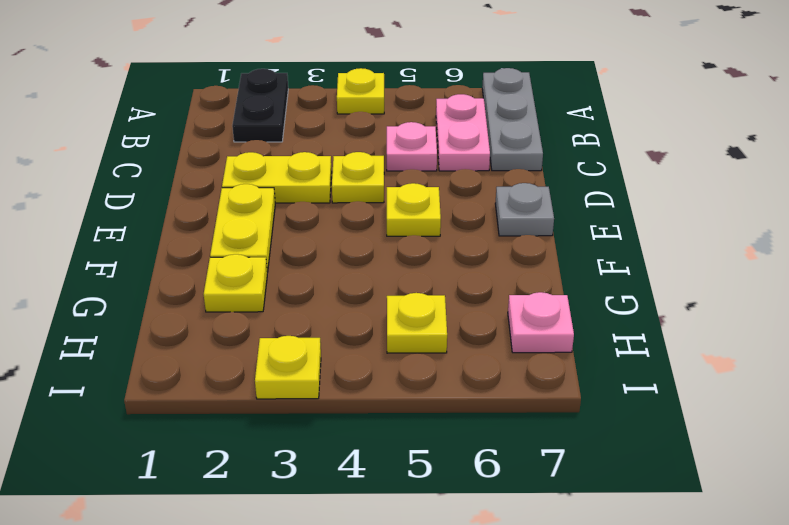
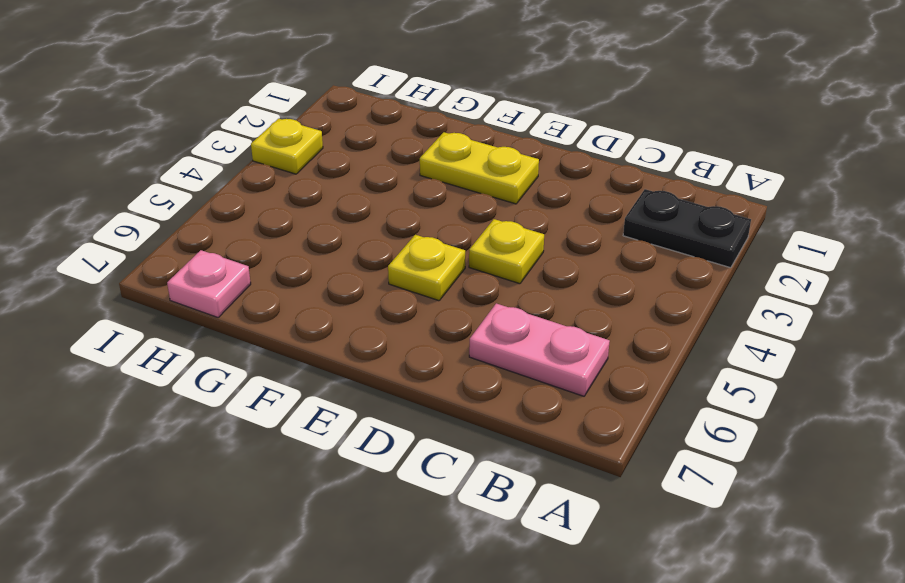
none -> yellow 1x1 plate [337,68,384,114]
none -> grey 1x3 plate [482,68,543,171]
none -> pink 1x1 plate [387,122,437,171]

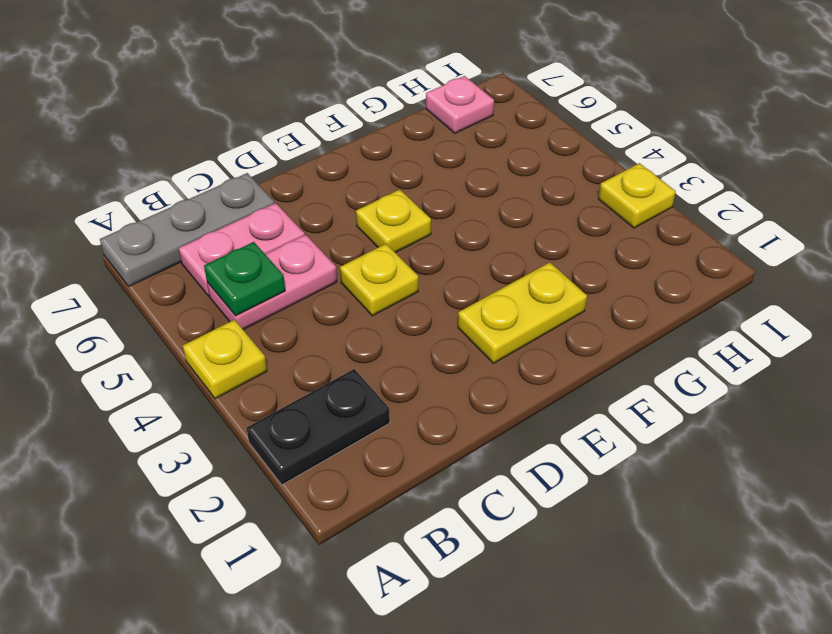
pink 1x2 plate [207,235,337,330] -> pink 1x1 plate [387,122,437,171]
green 1x1 plate [204,242,285,316] -> none
none -> yellow 1x2 plate [222,152,332,203]
none -> grey 1x1 plate [495,183,554,236]
none -> yellow 1x1 plate [204,254,267,312]

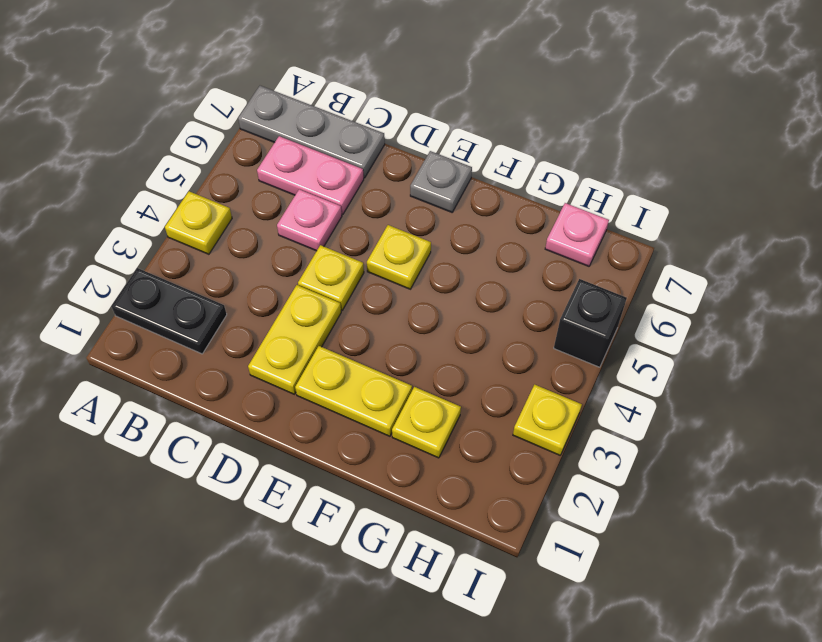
black 1x1 brick [554,279,627,367] -> none
none -> yellow 1x1 plate [387,293,447,353]

